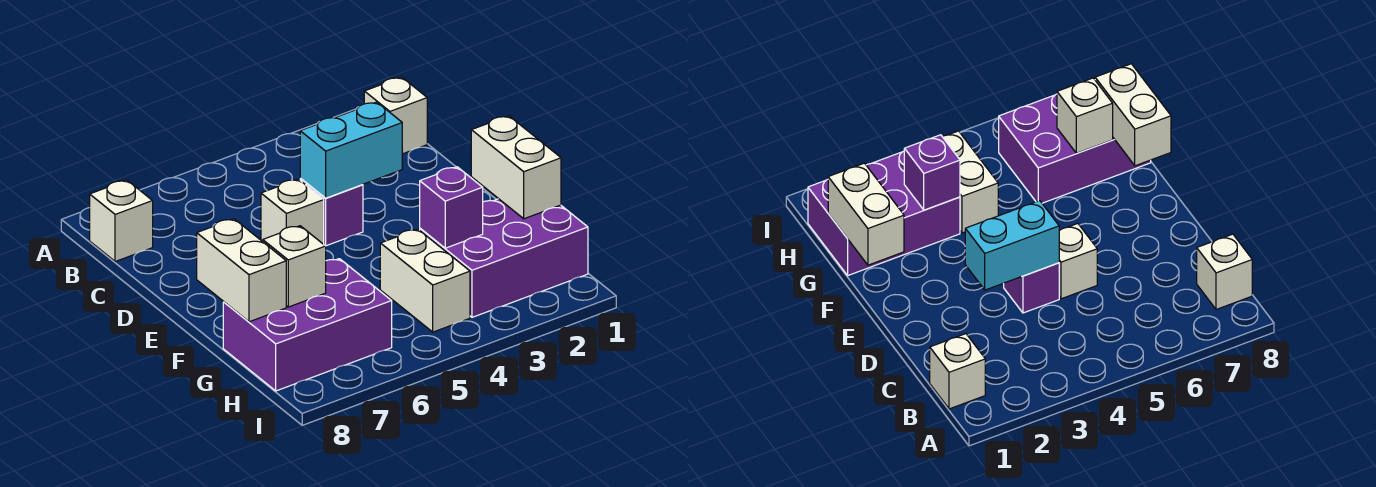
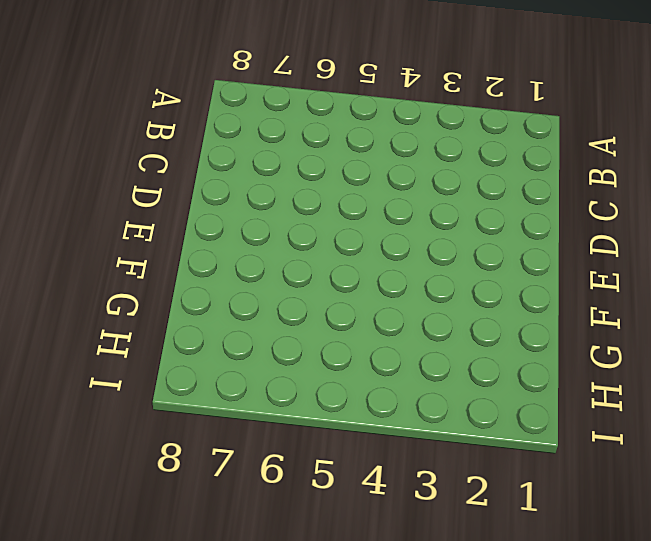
none -> white 1x1 brick [364,77,427,154]
none -> white 1x1 brick [90,180,153,262]
none -> purple 1x1 brick [300,179,363,246]

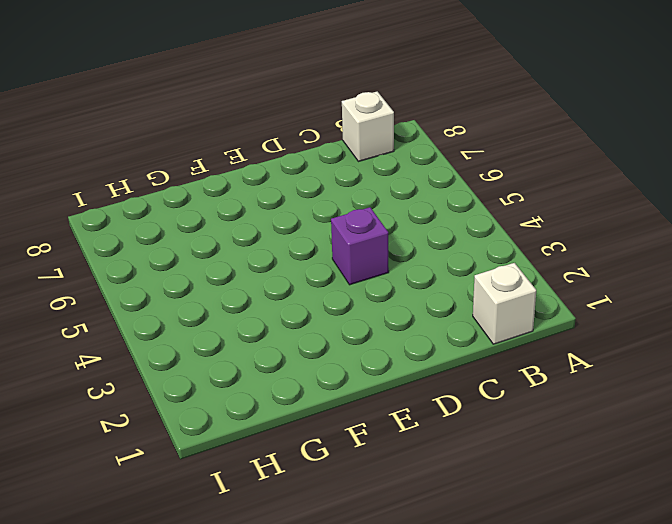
none -> white 1x1 brick [261,179,324,244]
none -> purple 2x3 brick [420,199,588,317]
none -> white 1x2 brick [380,229,470,332]

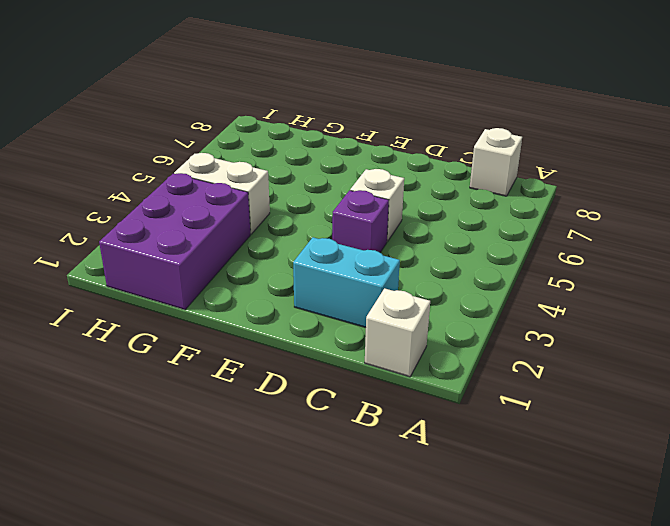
cyan 1x2 brick [293,237,400,328] -> cyan 1x2 brick turned to [300,102,402,198]
none -> purple 2x3 brick [223,259,392,391]
none -> white 1x2 brick [471,116,561,219]
none -> white 1x2 brick [197,219,286,322]

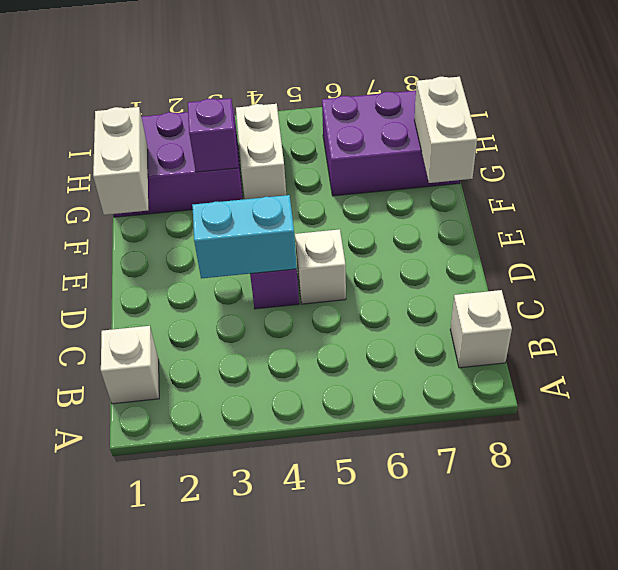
none -> white 1x1 brick [262,226,326,307]

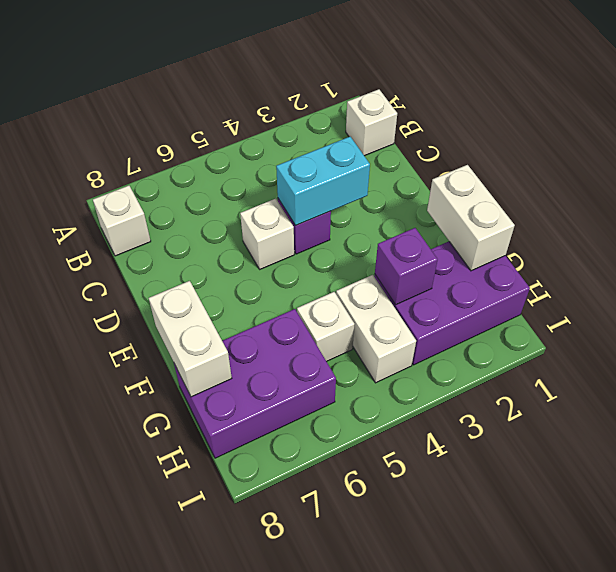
white 1x1 brick [297,292,355,361] -> white 1x1 brick moved to [262,226,326,307]

